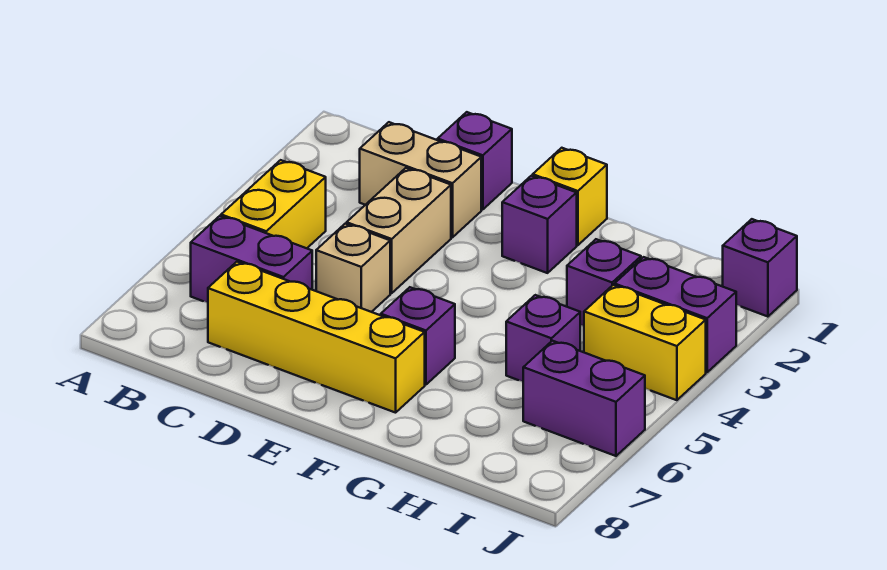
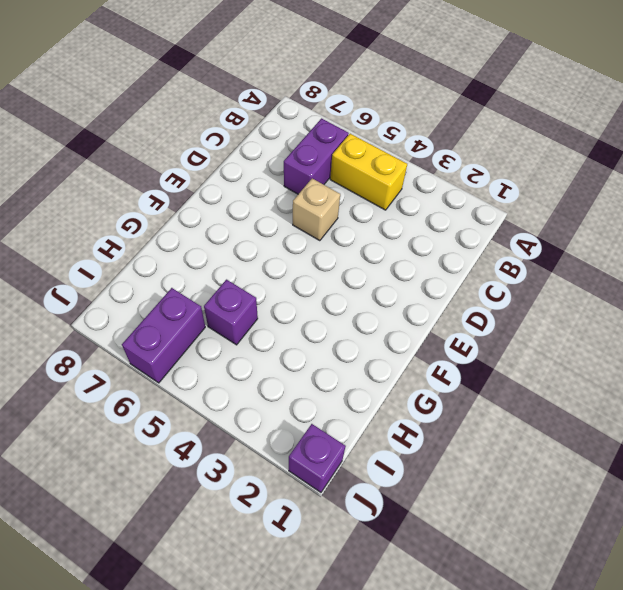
none -> tan 1x2 brick [360,122,481,237]
none -> yellow 1x4 brick [208,262,425,413]
none -> purple 1x1 brick [438,112,512,210]

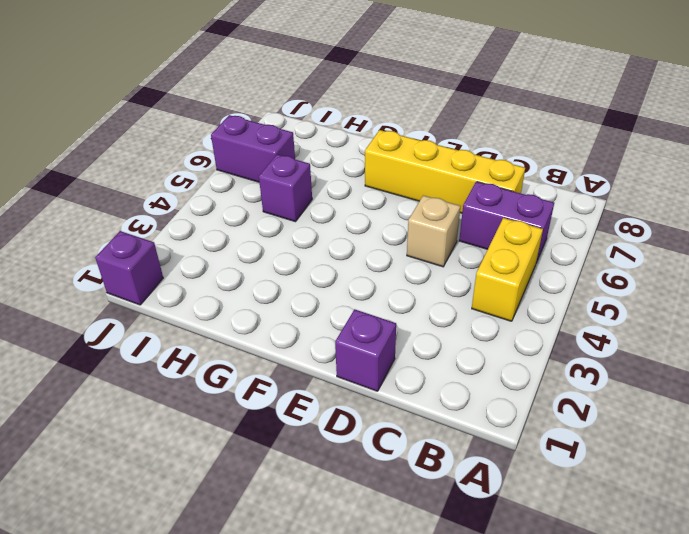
none -> tan 1x2 brick [360,122,481,237]
none -> tan 1x2 brick [347,168,451,293]
none -> yellow 1x1 brick [533,148,607,245]

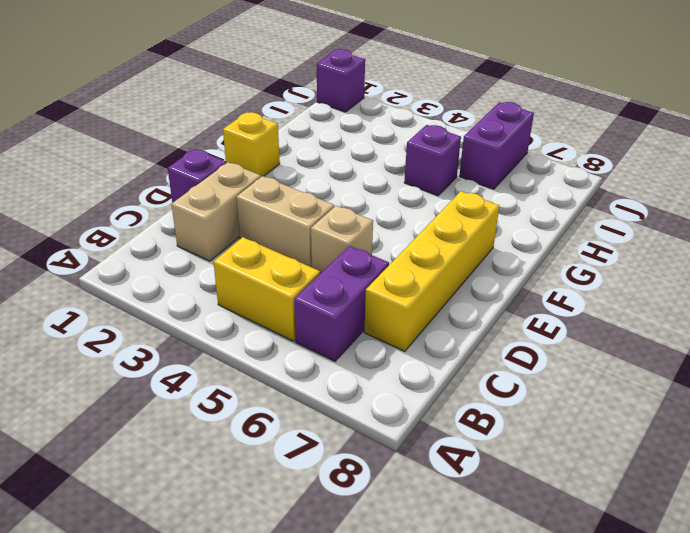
none -> purple 1x1 brick [502,176,577,273]
none -> purple 1x1 brick [381,287,455,385]
none -> purple 1x1 brick [567,239,641,326]

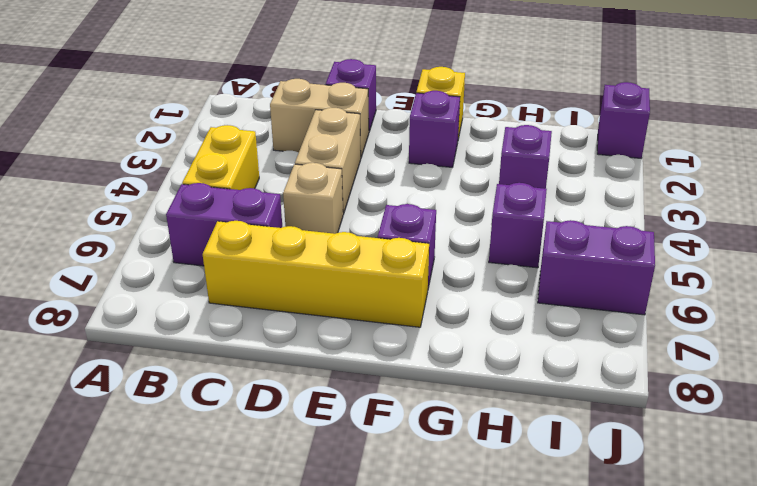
none -> purple 1x2 brick [615,257,736,372]
none -> yellow 1x2 brick [584,285,706,400]

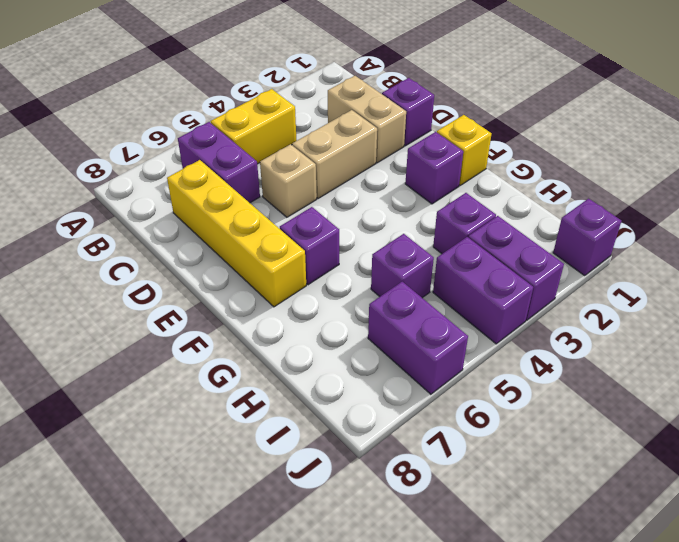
purple 1x2 brick [433,237,533,344] -> yellow 1x2 brick [584,285,706,400]

